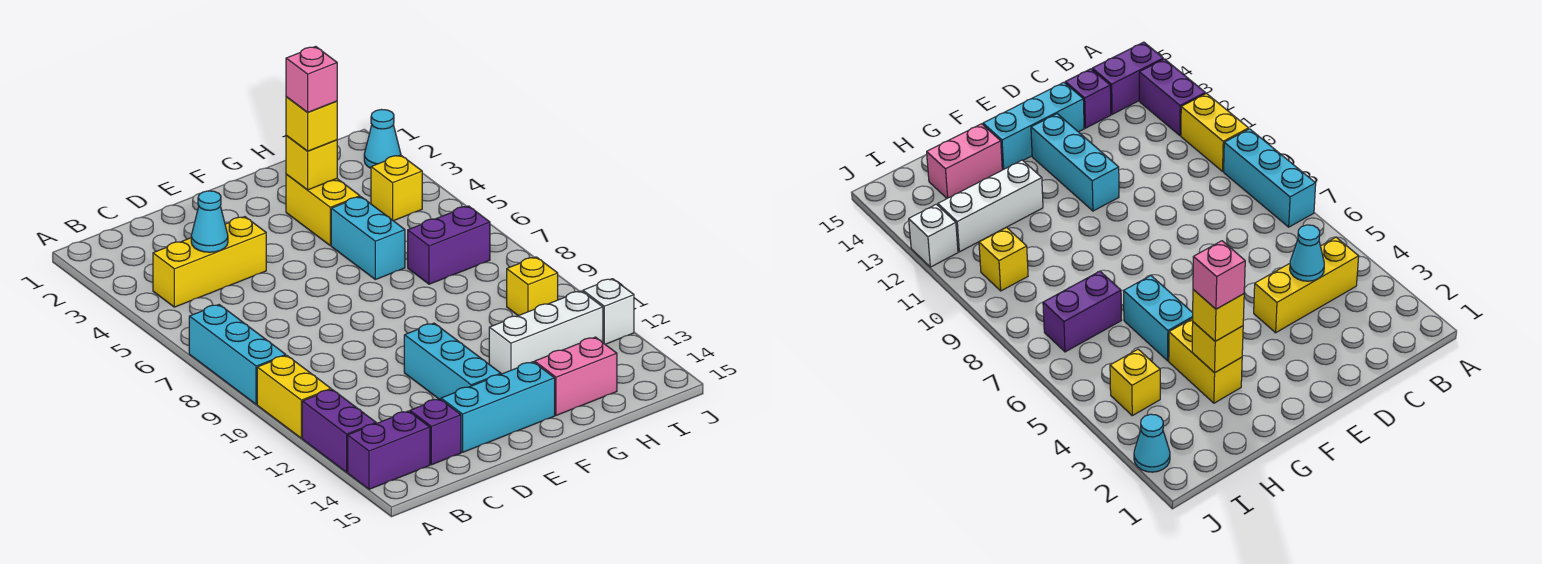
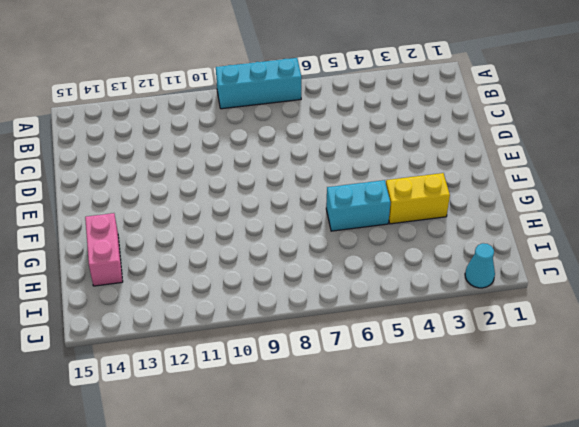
none -> yellow 1x2 brick [257,355,331,438]
none -> purple 1x2 brick [302,390,376,472]
none -> purple 1x2 brick [348,411,430,489]

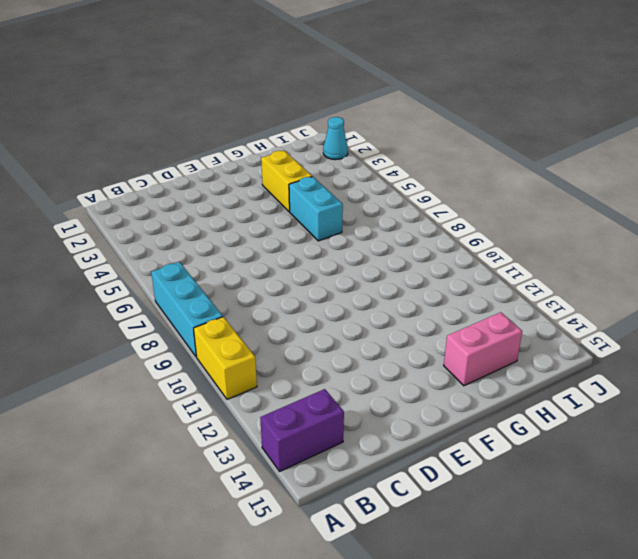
none -> purple 1x2 brick [302,390,376,472]
none -> yellow 1x3 brick [153,217,266,307]
none -> purple 1x1 brick [410,399,461,465]

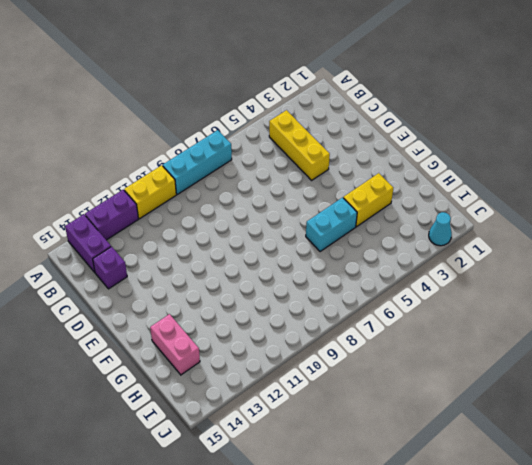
none -> cyan 1x3 brick [441,362,555,452]
none -> cyan 1x3 brick [404,323,501,399]
none -> white 1x3 brick [489,291,603,374]

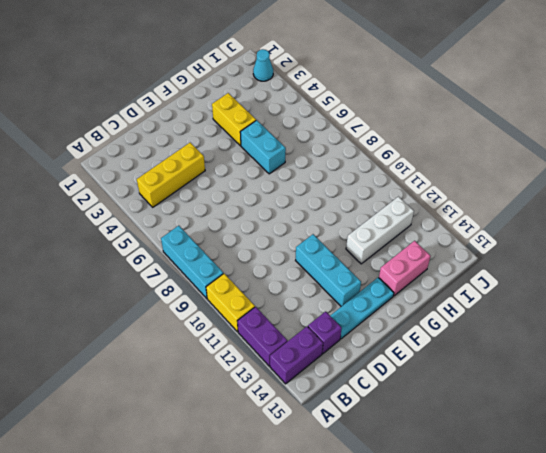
cyan 1x3 plate [330,278,394,339] -> cyan 1x3 brick [441,362,555,452]
none -> purple 1x2 brick [408,206,490,284]
none -> yellow 1x1 brick [371,155,422,221]
none -> yellow 1x1 brick [507,257,558,316]

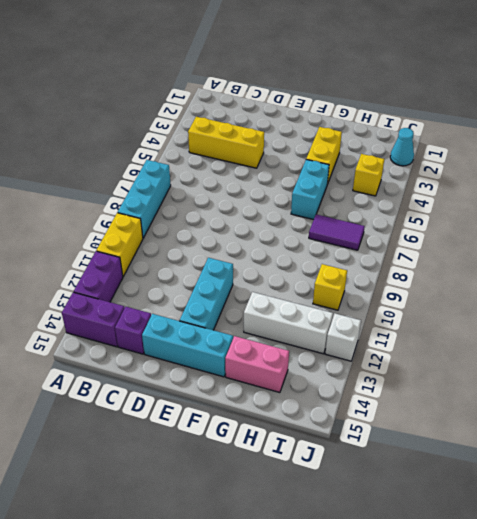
purple 1x2 tile [309,214,365,250] -> purple 1x2 brick [408,206,490,284]
none -> cyan 1x1 cone [191,191,228,252]
none -> yellow 1x1 brick [286,136,337,190]
none -> yellow 1x1 brick [286,97,337,151]

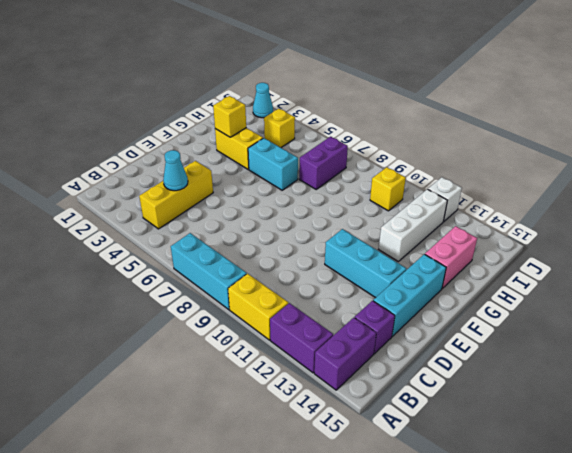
none -> yellow 1x1 brick [286,97,337,151]
none -> pink 1x1 brick [286,46,337,113]

